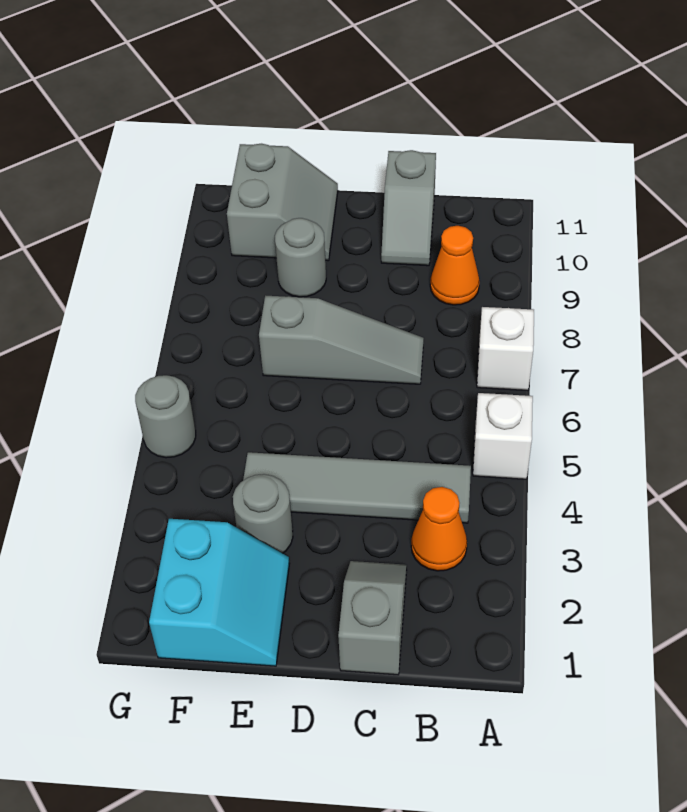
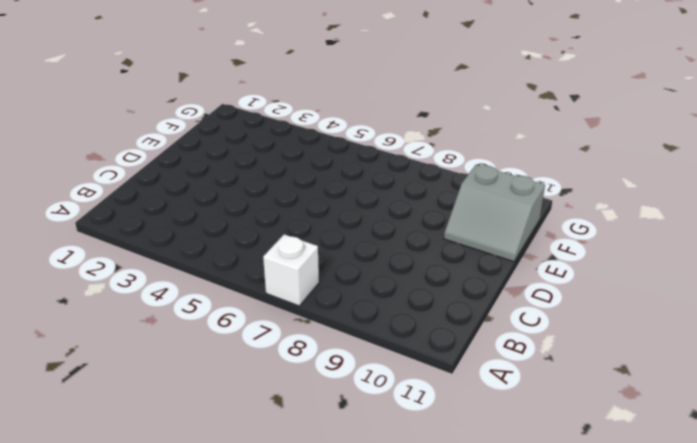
none -> white 1x1 brick [473,393,533,479]
none -> orange 1x1 cone [411,487,467,571]
none -> grey 1x4 tile [243,452,471,523]

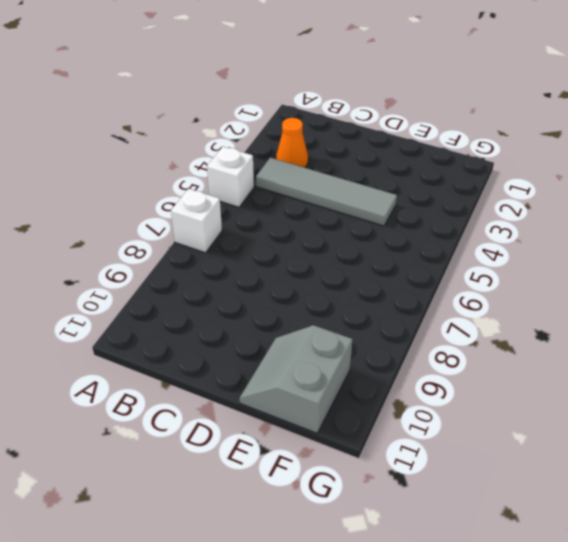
none -> orange 1x1 cone [430,226,479,305]
none -> grey 1x2 slope [338,561,407,675]
none -> grey 1x3 slope [259,295,424,384]

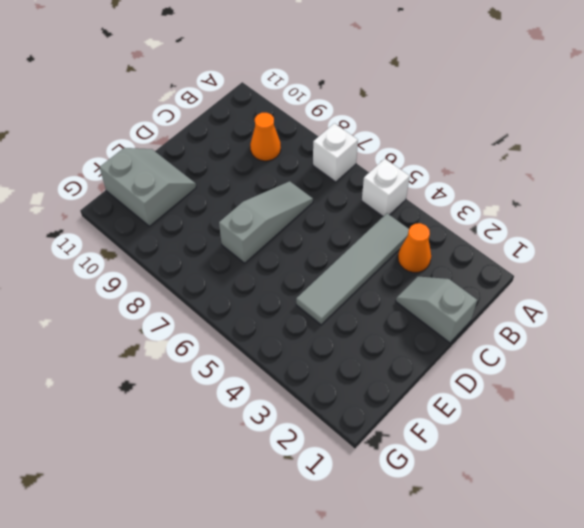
none -> grey 1x2 slope [381,150,436,266]
none -> cyan 2x2 slope [149,519,290,666]
none -> grey 1x1 round brick [233,474,293,553]

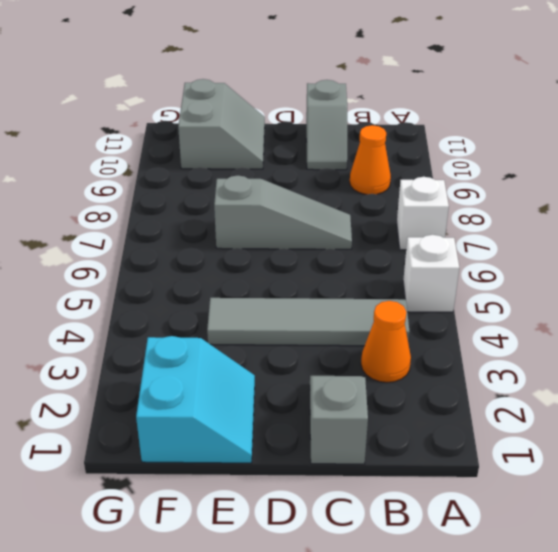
none -> grey 1x1 round brick [233,474,293,553]
none -> grey 1x1 round brick [275,218,326,297]
none -> grey 1x1 round brick [135,375,196,458]

